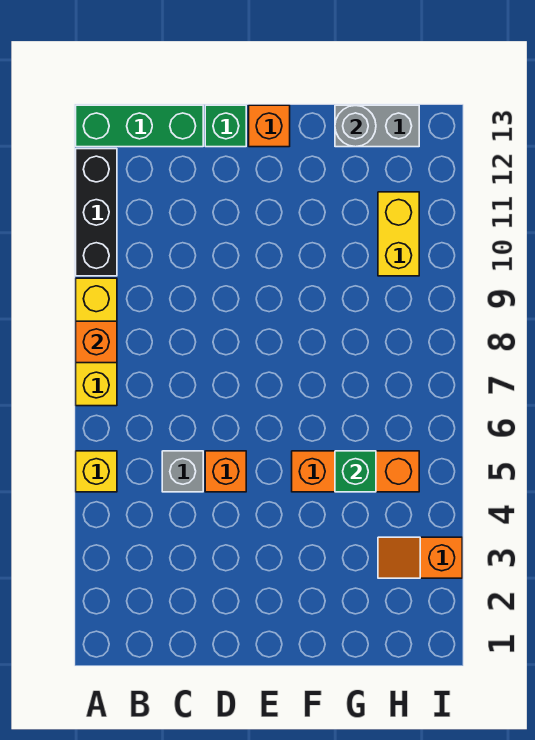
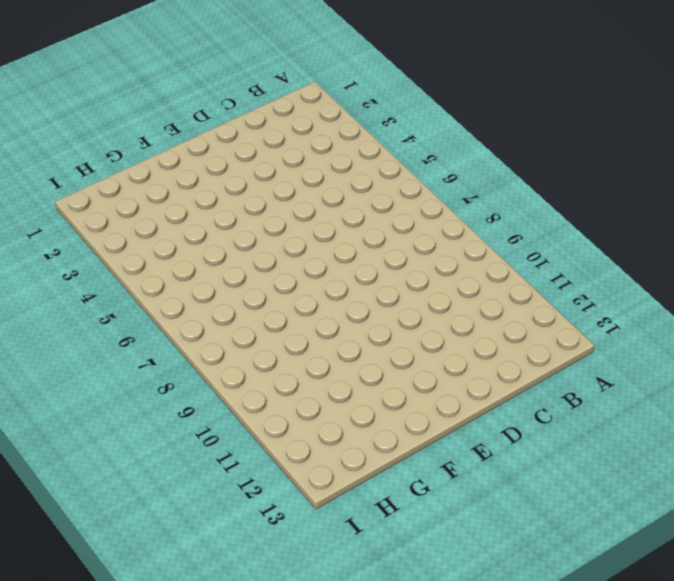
none -> yellow 1x1 brick [76,451,117,492]
none -> yellow 1x3 brick [76,278,117,406]
none -> black 1x3 brick [76,149,117,276]

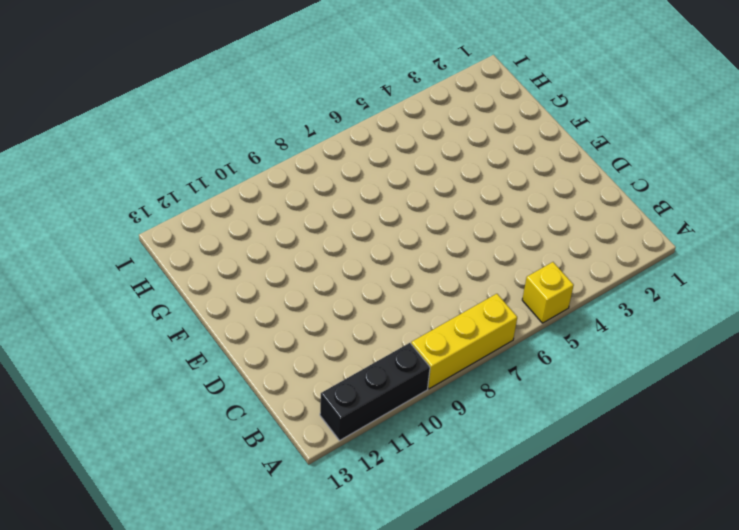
none -> green 1x3 brick [76,105,203,147]
none -> grey 1x1 brick [162,451,203,492]
none -> orange 1x1 brick [205,451,246,492]

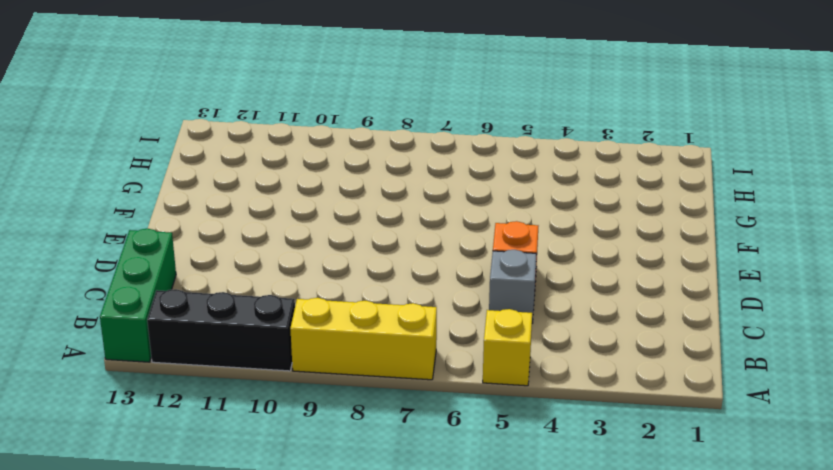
none -> green 1x1 brick [205,105,246,147]
none -> orange 1x1 brick [249,105,290,147]
none -> orange 1x3 brick [292,451,419,492]

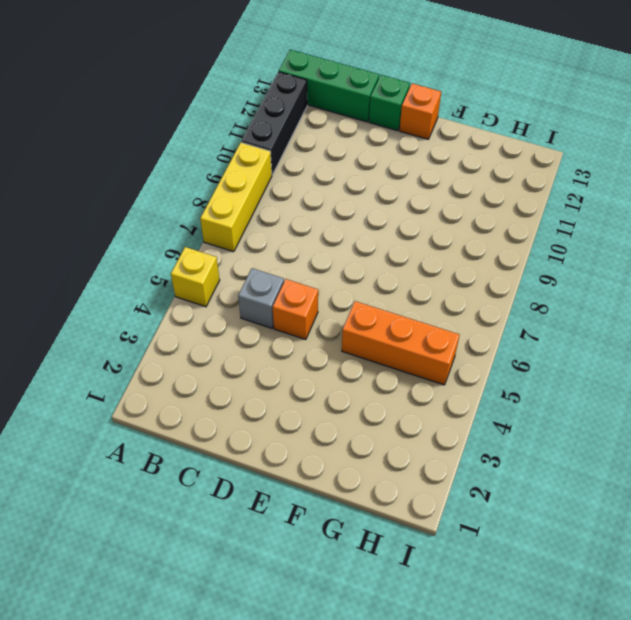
none -> grey 1x2 brick [335,105,419,147]
none -> orange 1x2 slope [378,537,462,578]
none -> yellow 1x2 brick [378,192,419,276]

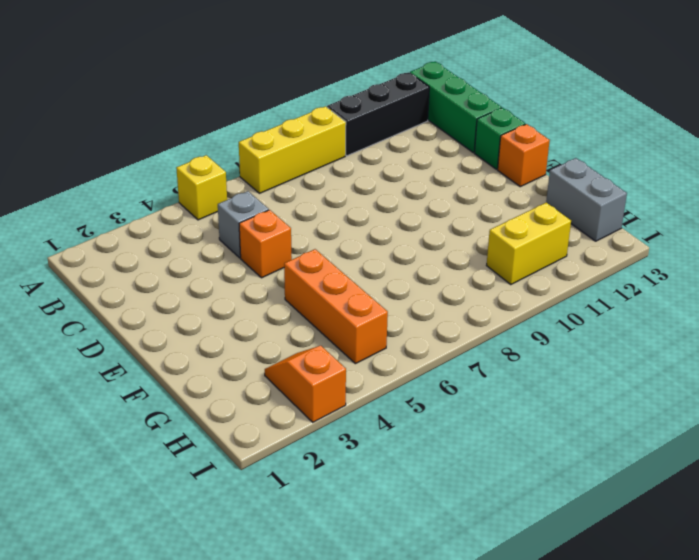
none -> orange 1x1 brick [76,321,117,363]
none -> green 1x1 brick [335,451,376,492]
none -> grey 1x1 round brick [335,105,376,147]

